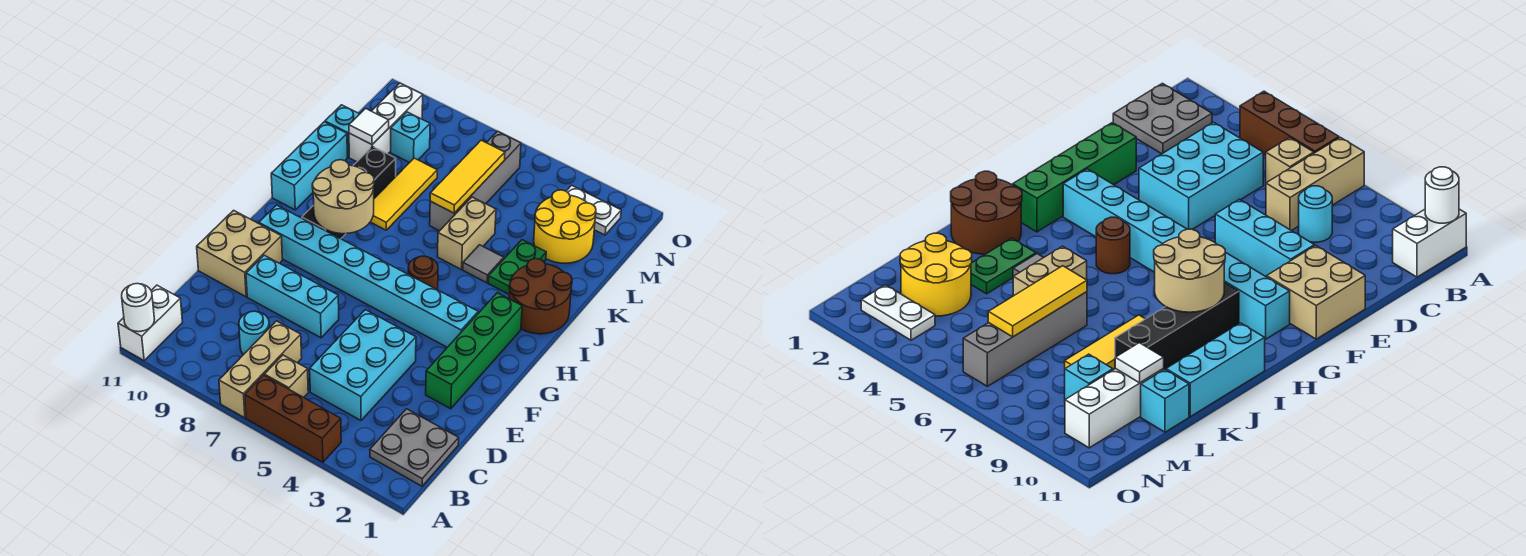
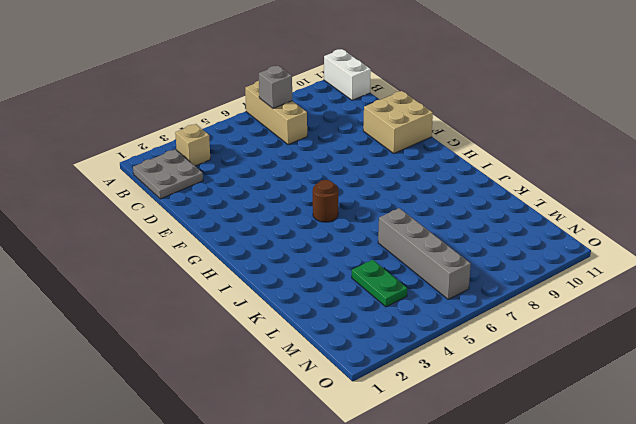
tan 1x1 brick [175,124,210,166] -> tan 1x1 brick moved to [264,355,308,397]
grey 1x1 brick [259,66,292,108] -> none
green 1x2 plate [352,260,407,307] -> green 1x2 plate moved to [488,240,546,294]
none -> brown 1x3 brick [245,375,341,462]
none -> cyan 2x3 brick [310,310,416,420]
none -> cyan 1x1 round brick [239,311,269,355]

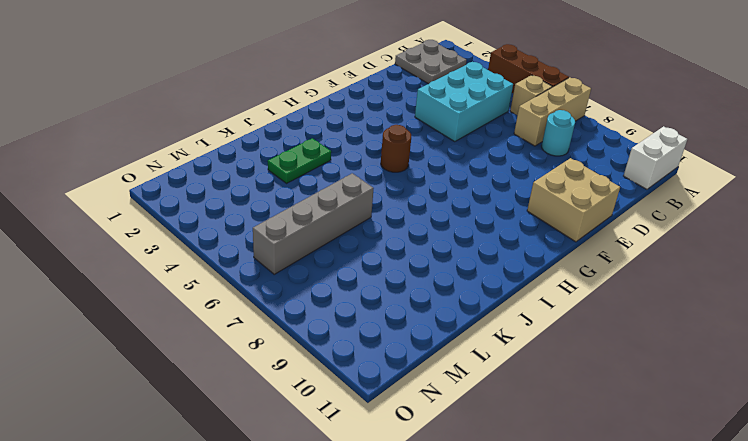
none -> green 1x4 brick [426,293,522,409]
none -> cyan 1x3 brick [246,255,339,338]
none -> cyan 1x8 brick [259,205,478,347]

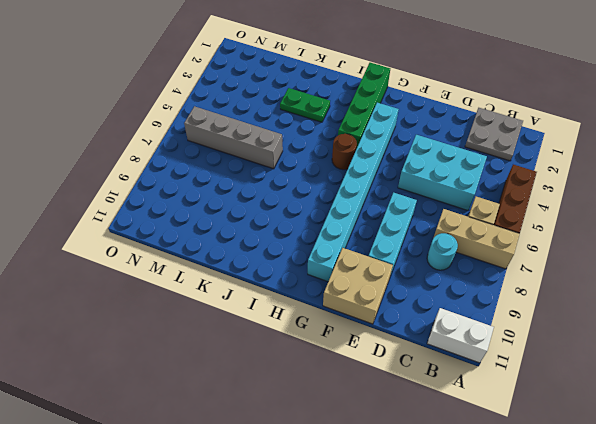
green 1x4 brick [338,63,390,149] -> green 1x4 brick turned to [426,293,522,409]
none -> black 1x4 brick [302,146,396,239]
none -> brown 2x2 round brick [509,259,572,334]
none -> cyan 1x3 brick [271,122,347,210]

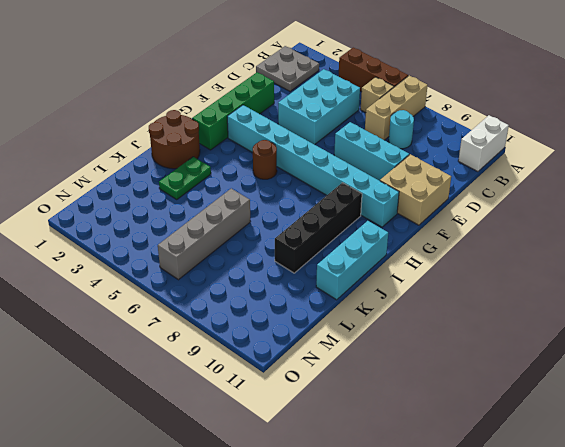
none -> grey 1x1 tile [463,245,504,283]
none -> tan 1x2 brick [438,197,496,270]
none -> yellow 1x3 tile [371,158,437,230]

